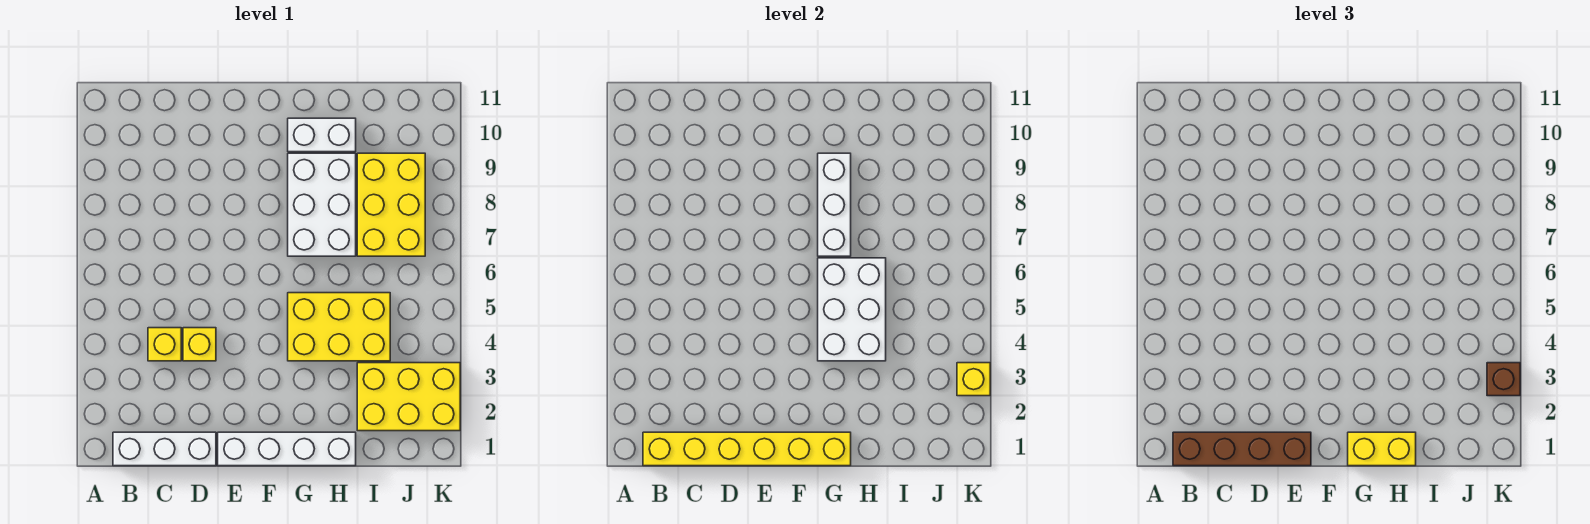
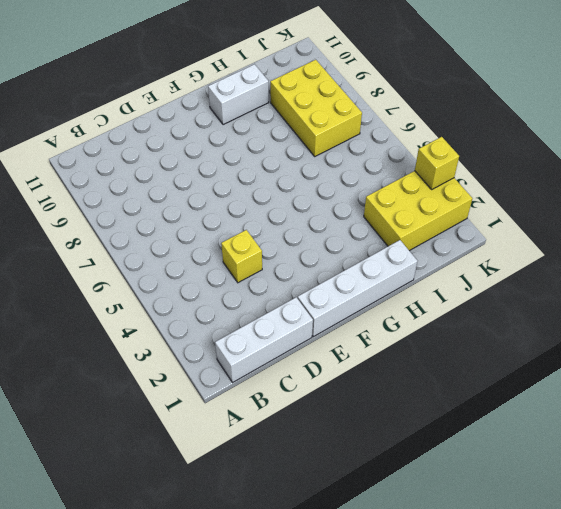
none -> yellow 1x1 brick [148,328,181,361]
none -> yellow 2x3 brick [288,293,390,361]
none -> white 2x3 brick [288,153,356,256]

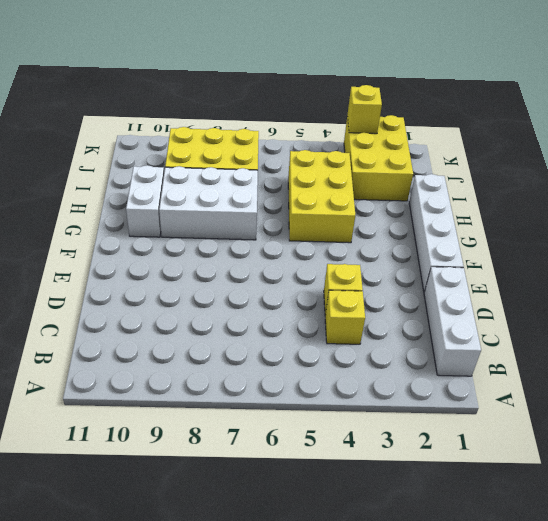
none -> yellow 1x6 brick [643,432,851,466]
none -> white 2x3 brick [818,258,886,361]
none -> white 1x3 brick [818,153,851,256]

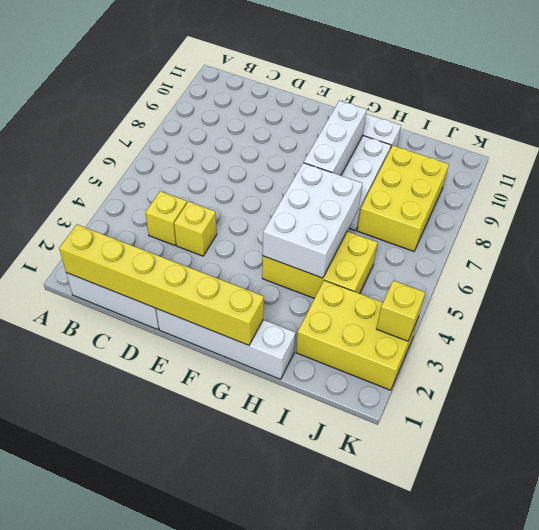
none -> brown 1x4 brick [1173,432,1311,466]
none -> yellow 1x2 brick [1348,432,1416,466]
none -> brown 1x1 brick [1487,363,1520,396]

